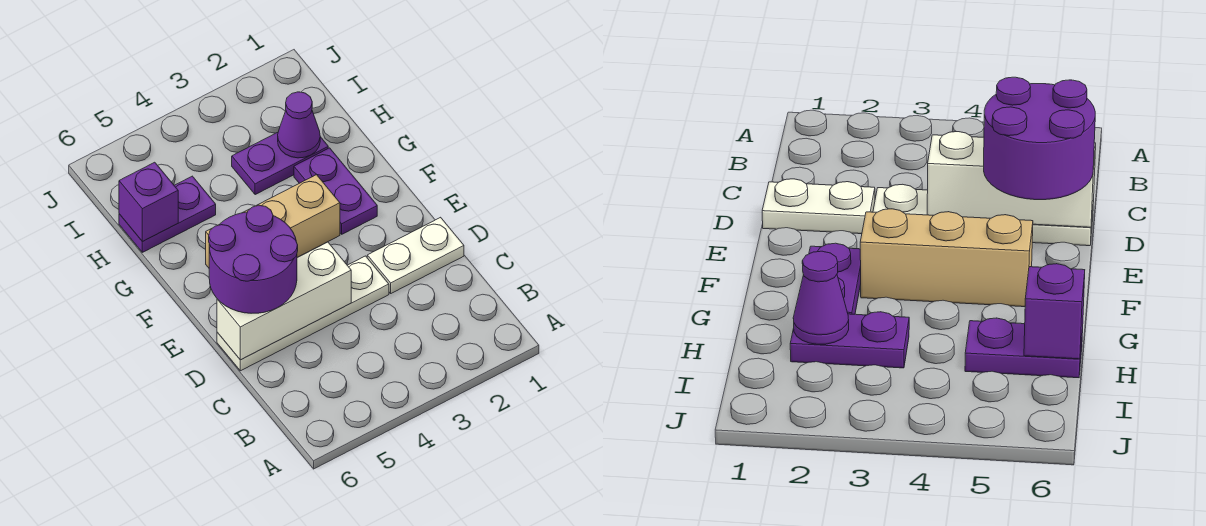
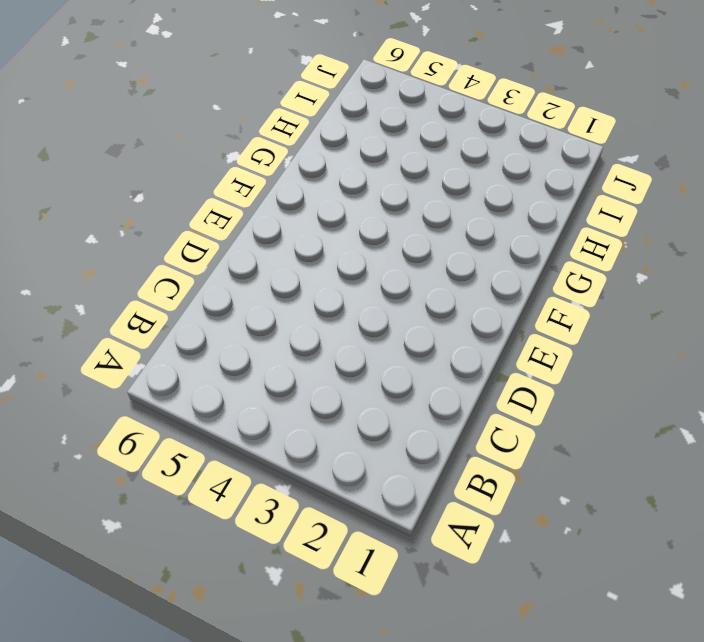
none -> white 1x2 plate [367,217,464,293]
none -> white 1x4 plate [217,256,389,371]

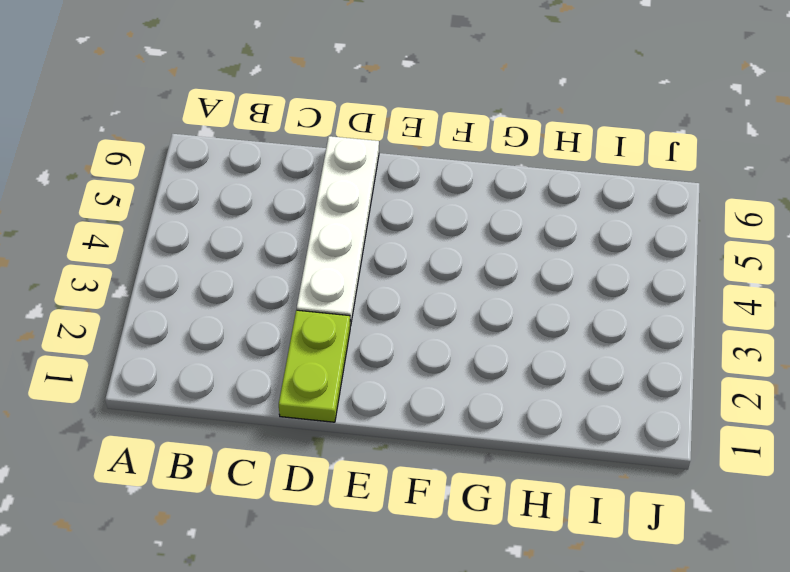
lime 1x2 plate [279,310,350,422] -> white 1x2 plate [367,217,464,293]
none -> purple 1x2 plate [294,148,377,234]
none -> tan 1x3 brick [206,175,340,268]

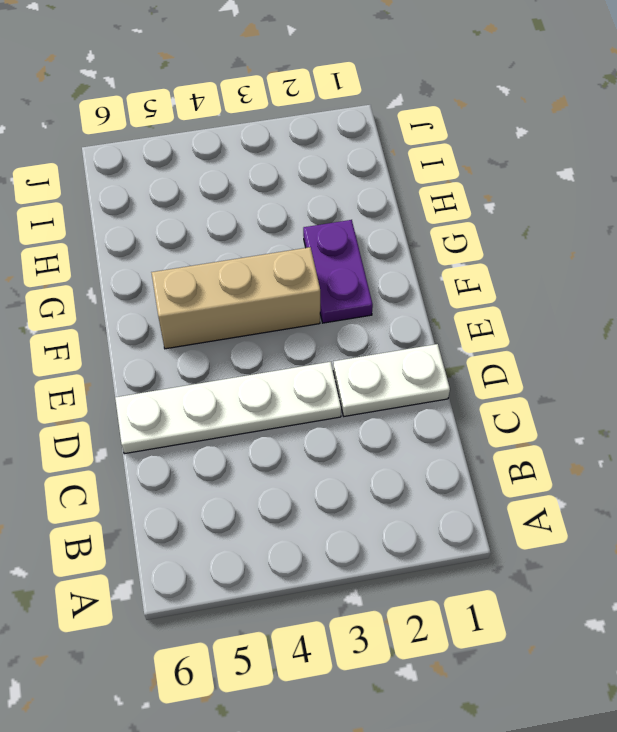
none -> purple 1x2 plate [232,132,328,195]
none -> purple 1x2 plate [119,176,216,252]

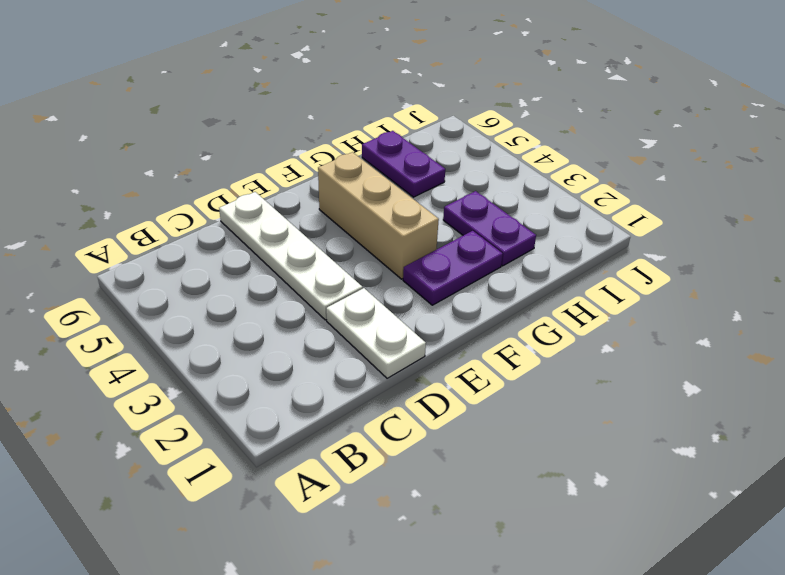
none -> white 1x3 brick [217,242,351,360]
none -> purple 1x1 cone [278,92,320,158]

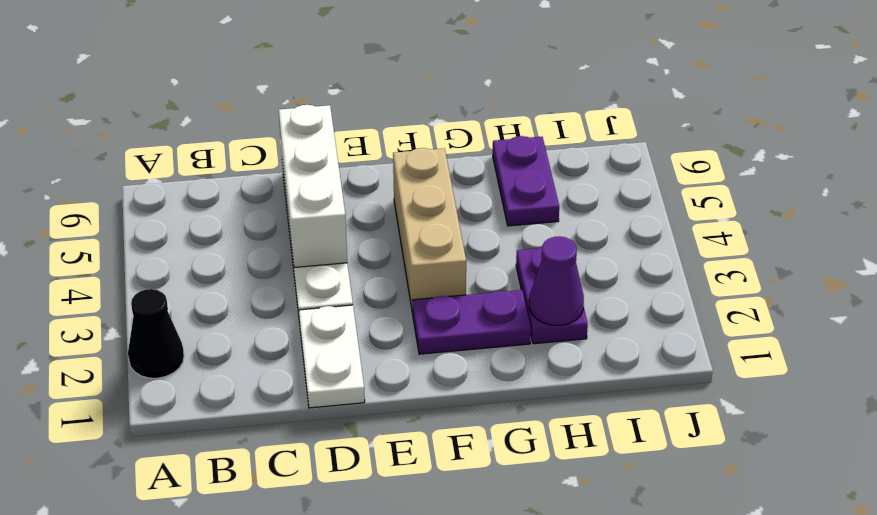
black 1x1 cone [128,289,184,378] -> none
none -> purple 1x1 brick [119,162,178,242]
none -> purple 2x2 round brick [209,205,298,313]

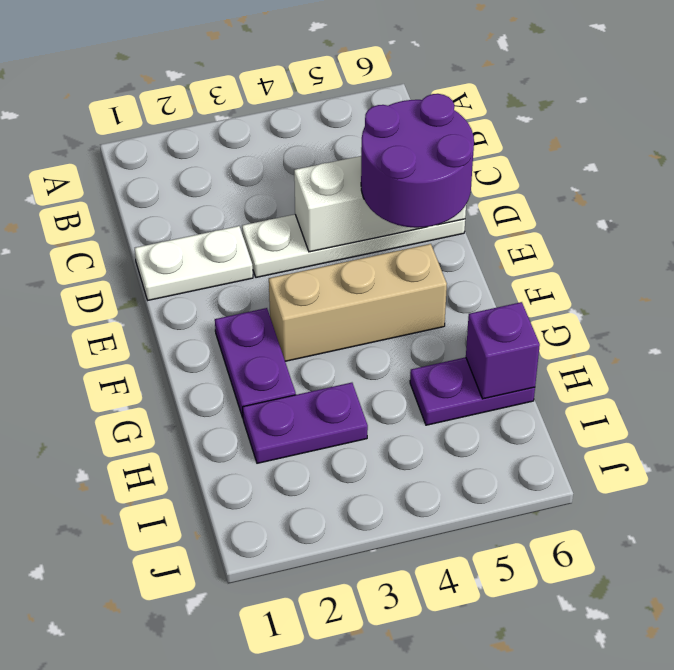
none -> purple 1x1 cone [278,92,320,158]

